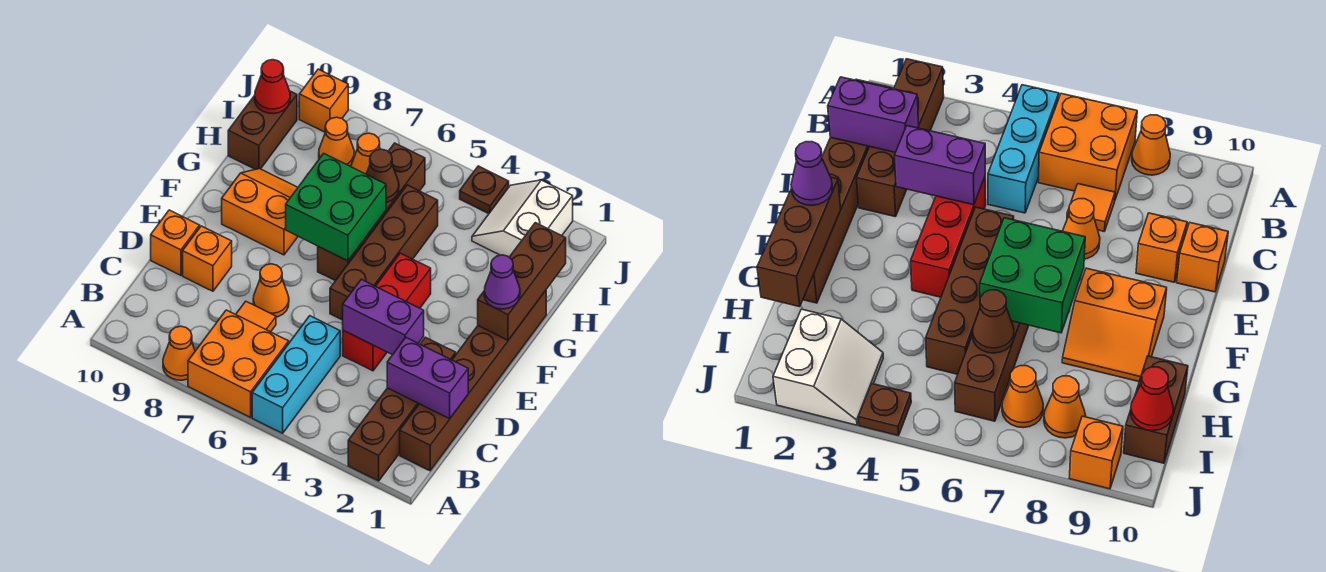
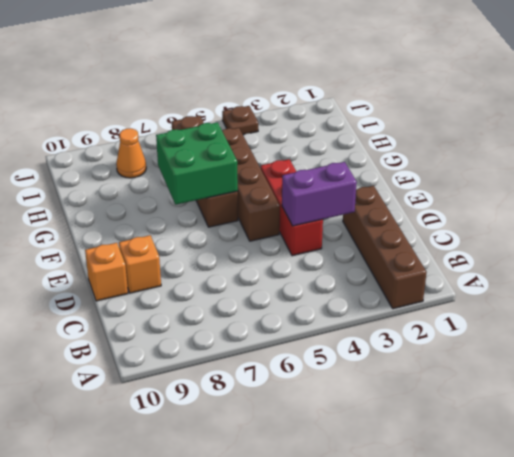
none -> cyan 1x3 brick [252,316,340,433]
none -> orange 2x2 brick [188,310,289,417]
none -> orange 1x1 cone [163,326,195,380]

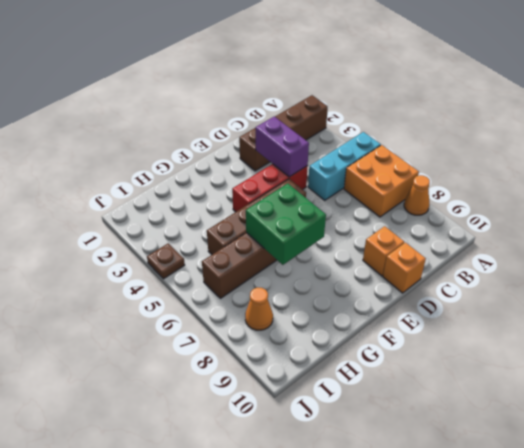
none -> brown 1x6 brick [400,291,546,471]
none -> orange 1x1 tile [236,301,276,332]
none -> orange 1x1 cone [253,264,289,317]

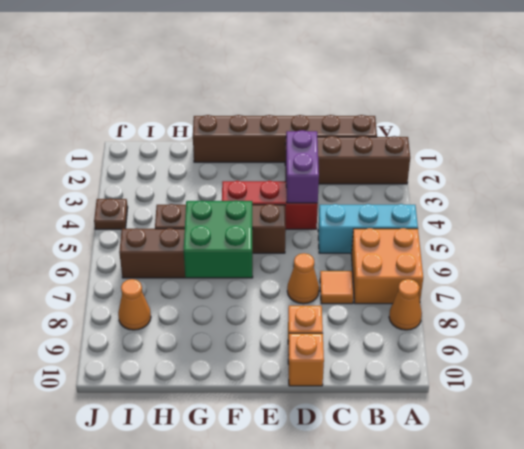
none -> orange 2x2 slope [222,169,298,255]
none -> brown 1x2 brick [228,91,297,169]
none -> white 2x2 slope [472,180,573,257]

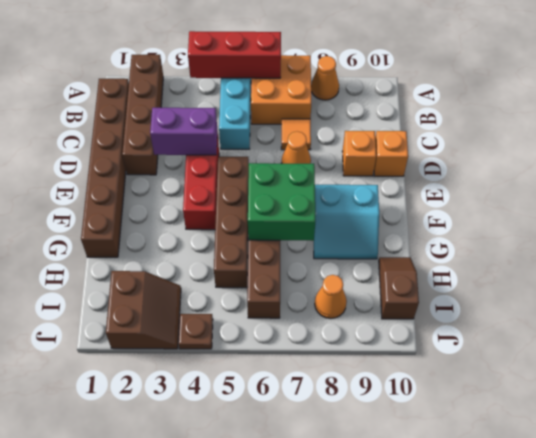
red 1x3 brick [188,31,281,78] -> none
cyan 2x2 slope [314,185,379,259] -> orange 2x2 slope [222,169,298,255]
brown 1x2 slope [379,257,419,319] -> brown 1x2 brick [228,91,297,169]
brown 2x2 slope [106,271,181,349] -> white 2x2 slope [472,180,573,257]
none -> orange 1x1 cone [351,133,380,174]
none -> orange 1x1 brick [299,69,348,132]
none -> purple 1x2 brick [387,338,468,419]

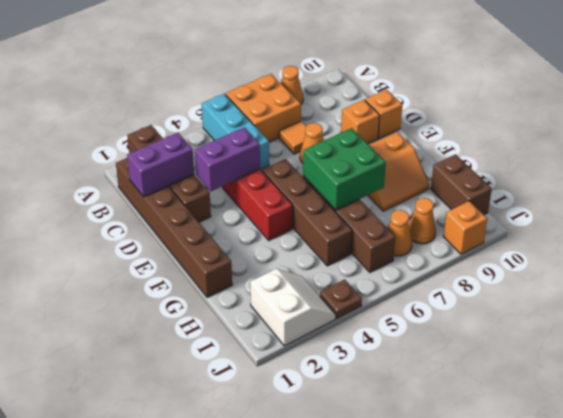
none -> brown 1x3 brick [478,223,566,340]
none -> brown 1x1 cone [366,149,399,202]
none -> red 1x1 cone [255,60,290,114]

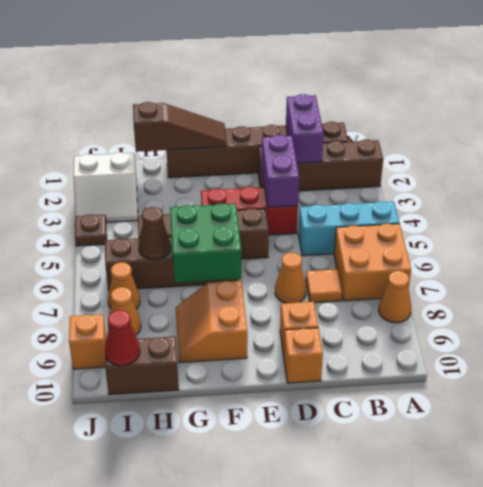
brown 1x3 slope [133,102,227,152] -> brown 1x3 brick [478,223,566,340]
none -> purple 1x1 cone [484,255,520,309]

